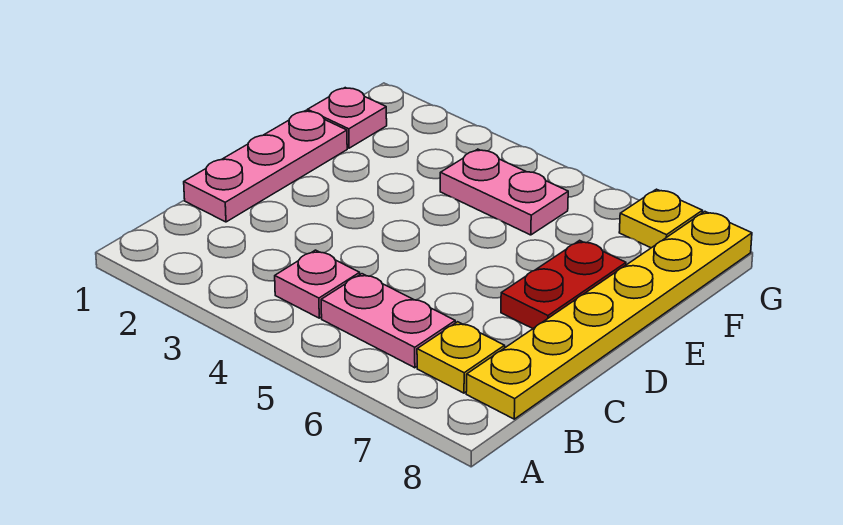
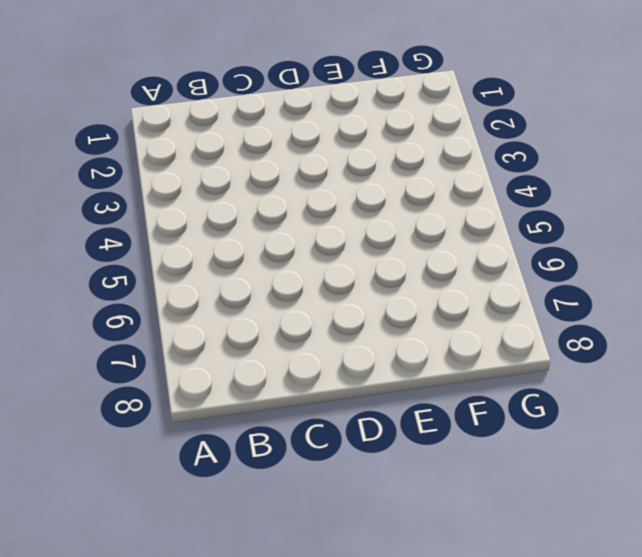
none -> pink 1x1 plate [275,250,360,318]
none -> pink 1x2 plate [321,274,455,368]

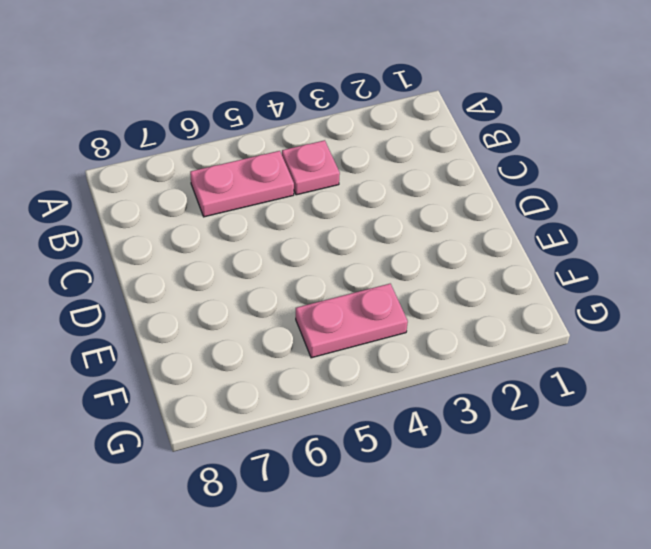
none -> yellow 1x1 plate [417,322,505,393]
none -> yellow 1x6 plate [466,212,752,419]

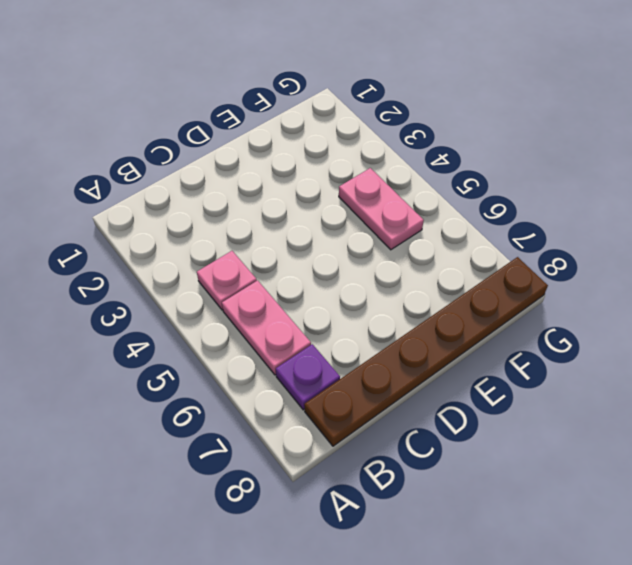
purple 1x1 plate [276,344,340,410] -> yellow 1x1 plate [417,322,505,393]
brown 1x6 plate [304,257,548,446] -> yellow 1x6 plate [466,212,752,419]
none -> pink 1x3 plate [184,111,347,222]
none -> red 1x2 plate [501,240,626,328]

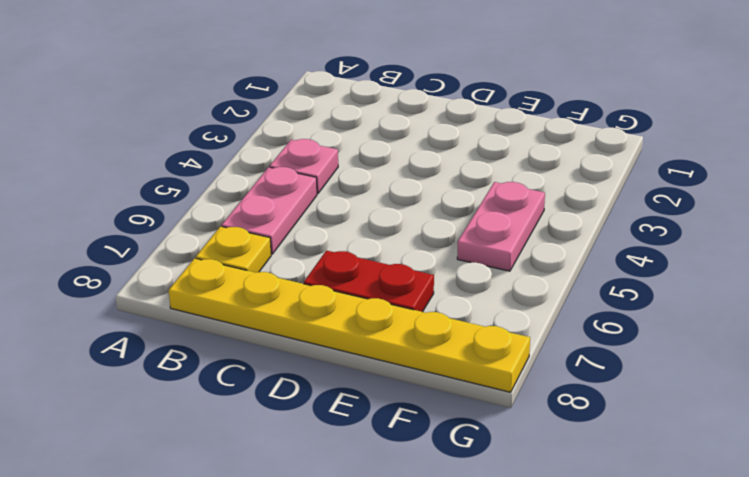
none -> pink 1x3 plate [184,111,347,222]
none -> pink 1x1 plate [308,88,387,148]

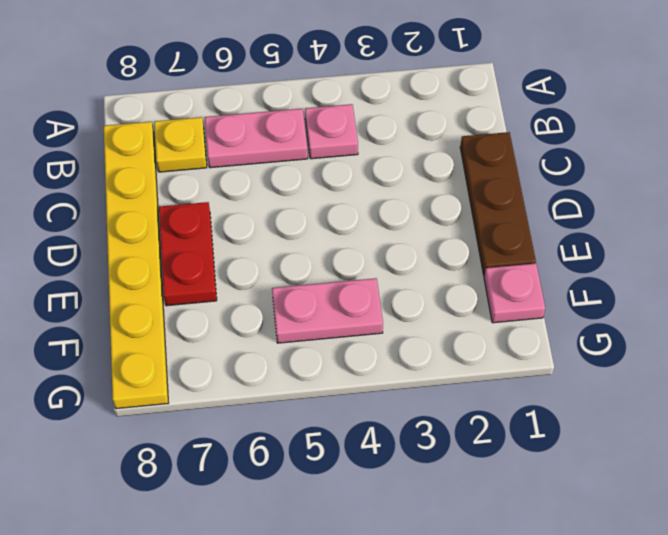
brown 1x3 plate [460,132,536,276] -> pink 1x3 plate [184,111,347,222]
none -> yellow 1x1 plate [619,189,702,248]

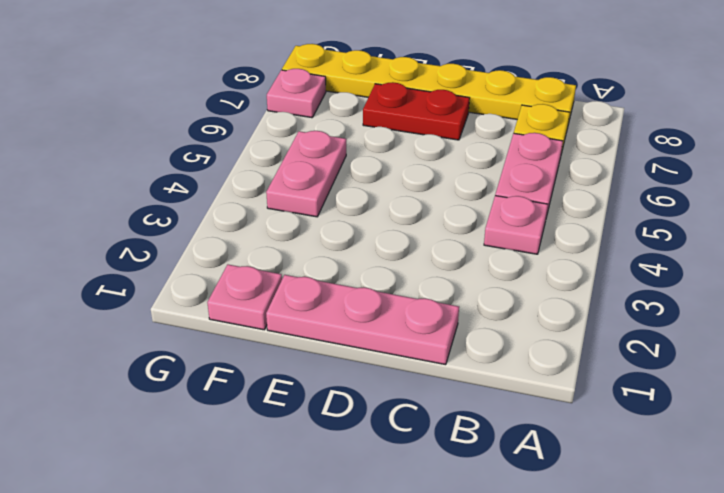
pink 1x1 plate [267,69,326,118] -> yellow 1x1 plate [619,189,702,248]

